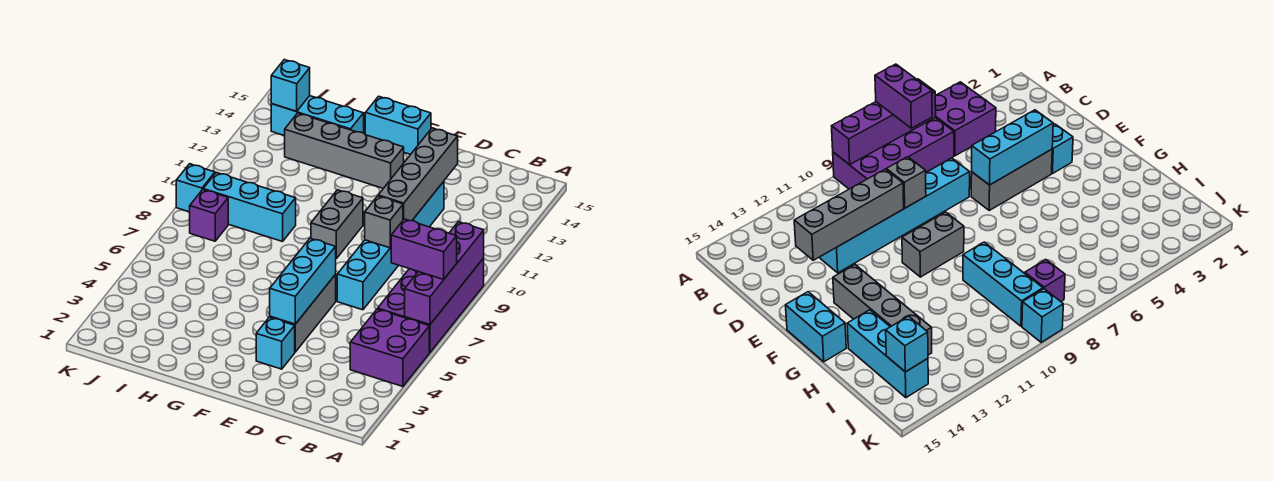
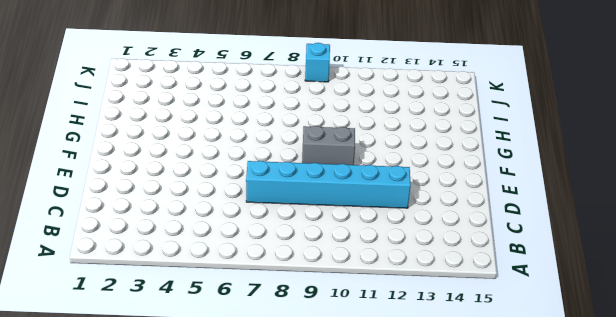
none -> purple 2x2 brick [350,309,429,387]
none -> purple 2x4 brick [378,258,484,352]
none -> cyan 1x1 brick [256,317,295,369]

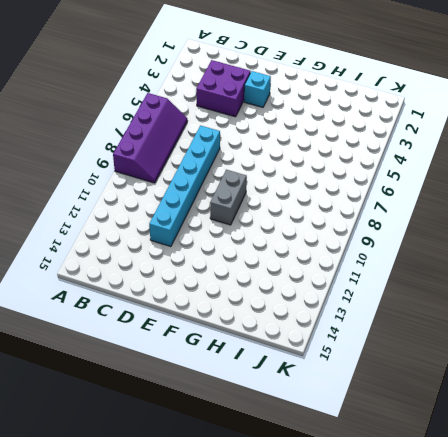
purple 2x4 slope [113,93,187,183] -> purple 2x4 brick [378,258,484,352]
purple 2x2 brick [196,60,251,117] -> purple 2x2 brick moved to [350,309,429,387]
none -> grey 1x3 brick [270,275,336,352]
none -> grey 1x4 brick [285,113,404,188]
none -> cyan 1x2 brick [365,96,431,155]

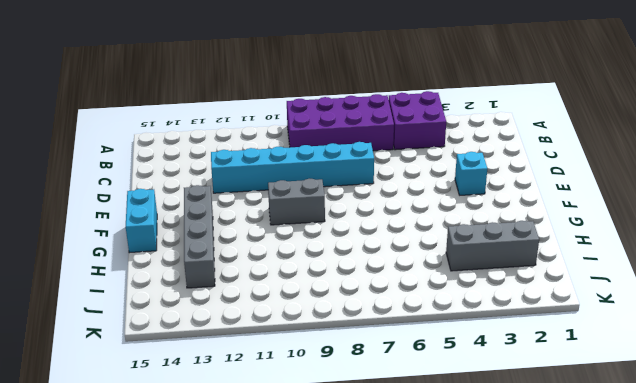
grey 1x3 brick [446,221,539,271] -> grey 1x3 brick moved to [270,275,336,352]
none -> cyan 1x3 brick [203,173,296,242]
none -> cyan 1x3 brick [271,96,364,136]
none -> purple 1x1 brick [190,190,228,241]

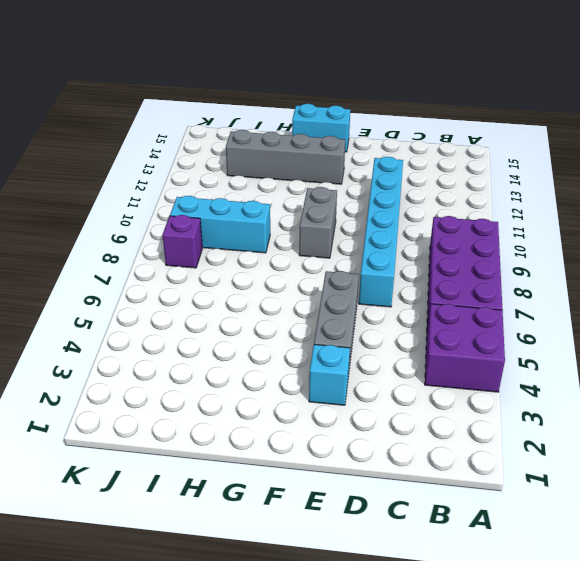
none -> cyan 1x3 brick [271,96,364,136]
none -> cyan 1x1 brick [176,164,215,212]
none -> purple 1x4 brick [405,222,484,325]

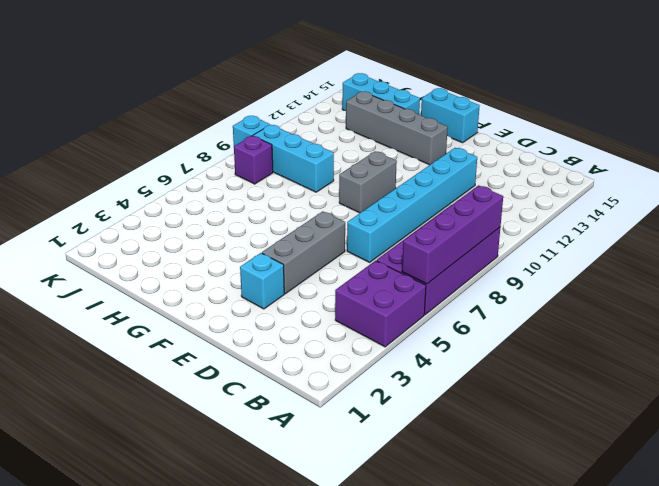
none -> grey 1x1 brick [365,196,403,248]
none -> grey 1x4 brick [378,128,458,221]
none -> cyan 1x3 brick [270,238,336,324]

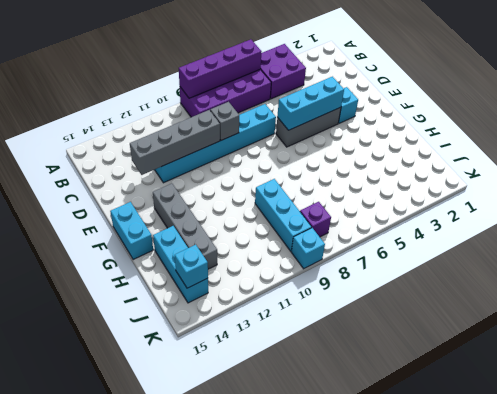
none -> grey 1x2 brick [311,190,363,258]
none -> purple 1x2 brick [391,219,457,279]

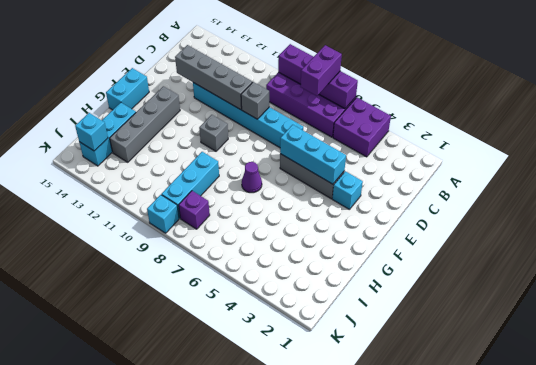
grey 1x1 brick [199,115,228,151] -> grey 1x2 brick [311,190,363,258]
purple 1x1 cone [242,162,262,193] -> none

